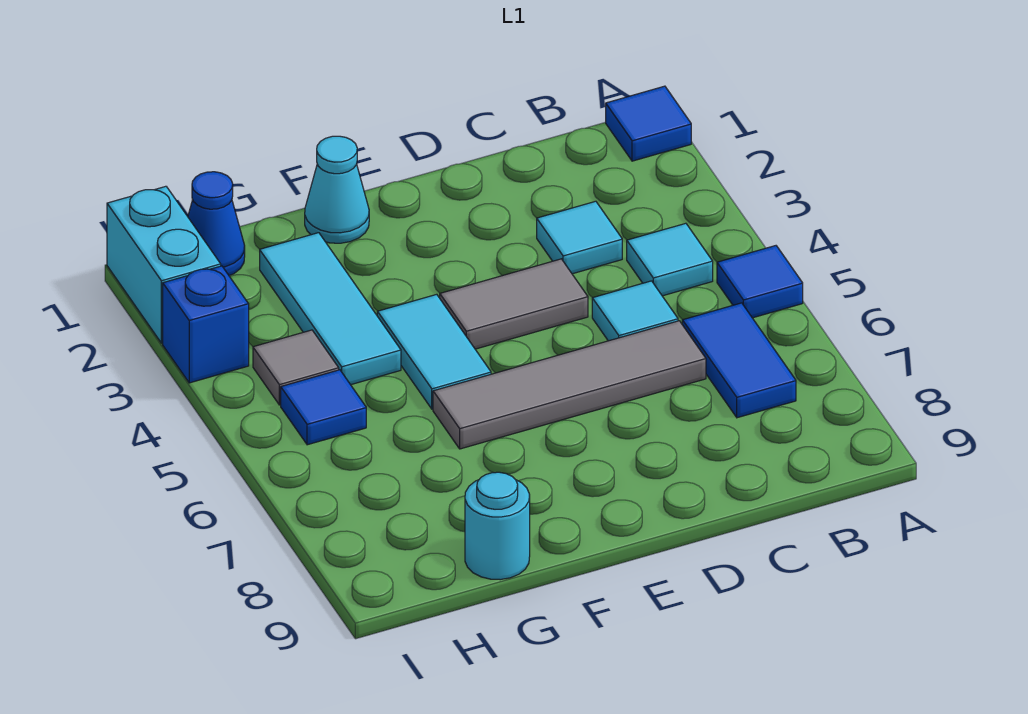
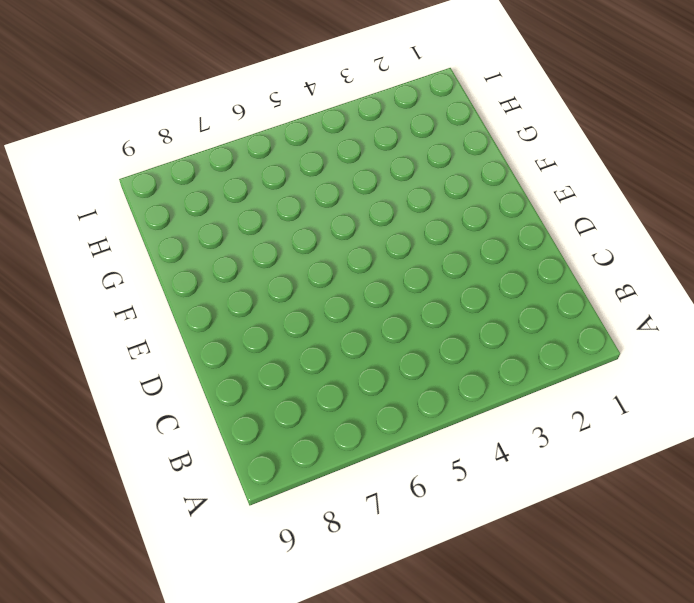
none -> blue 1x1 tile [606,86,691,161]
none -> blue 1x1 tile [717,246,803,318]
none -> cyan 1x1 tile [627,223,713,296]

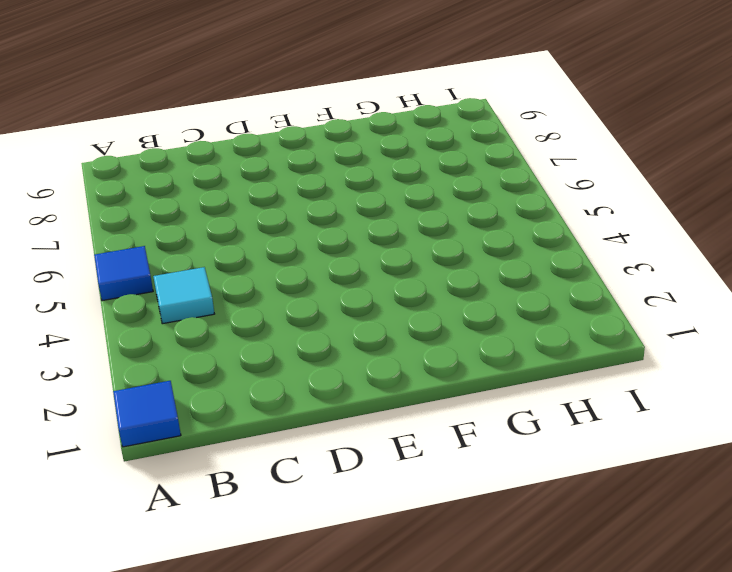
none -> blue 1x2 tile [682,303,796,418]
none -> cyan 1x1 tile [537,201,622,274]
none -> cyan 1x1 tile [592,281,678,341]

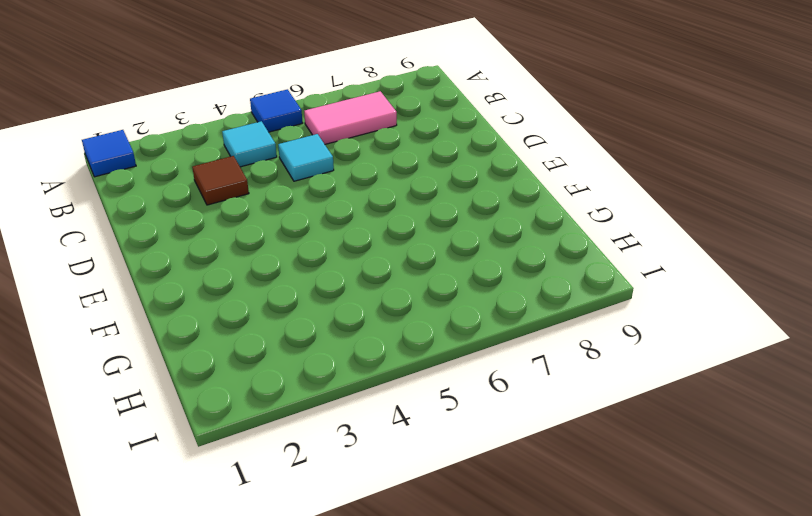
pink 1x2 tile [304,91,397,144] -> blue 1x2 tile [682,303,796,418]
brown 1x1 tile [192,156,249,205] -> cyan 1x1 tile [537,201,622,274]
none -> grey 1x4 tile [433,321,706,449]
none -> grey 1x2 tile [440,259,588,349]
none -> cyan 1x1 cone [305,136,369,243]

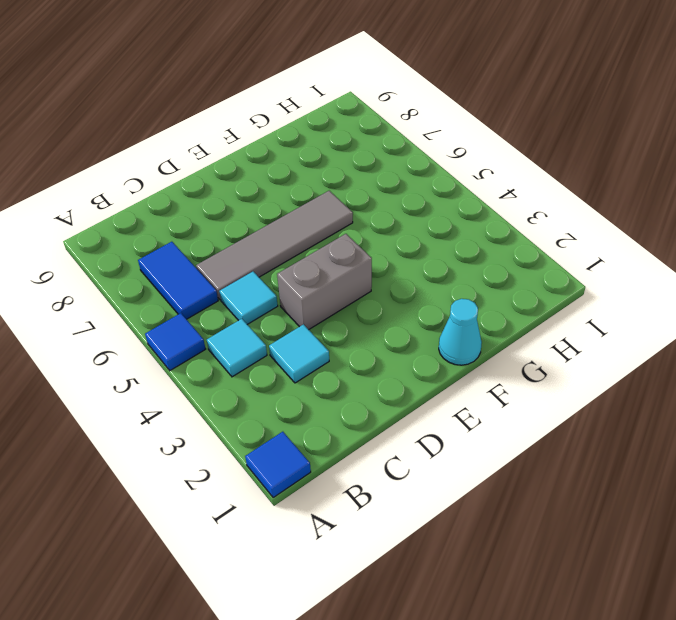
grey 1x2 brick [277,234,372,330] -> grey 1x2 tile [440,259,588,349]
none -> cyan 1x2 tile [377,294,491,409]
none -> cyan 1x3 tile [260,233,401,385]
none -> cyan 1x1 round brick [465,472,530,580]

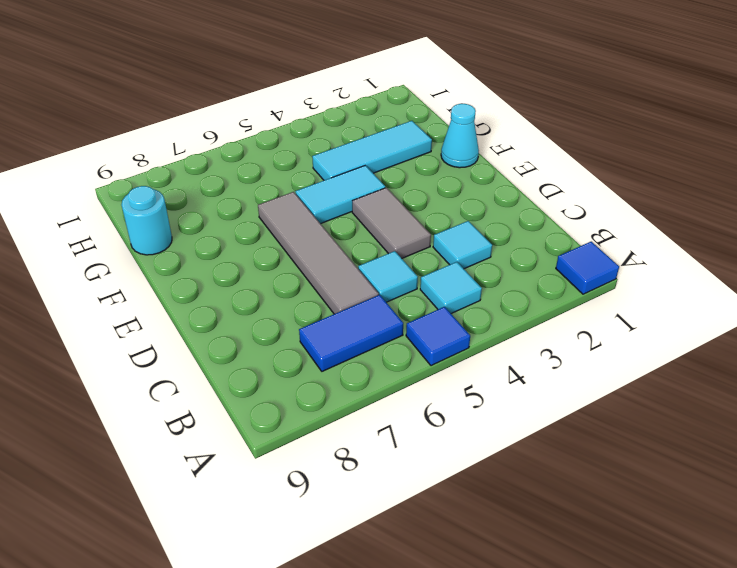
none -> blue 1x1 cone [188,172,245,276]
none -> grey 1x1 tile [253,330,339,405]
none -> blue 1x1 tile [281,370,366,445]

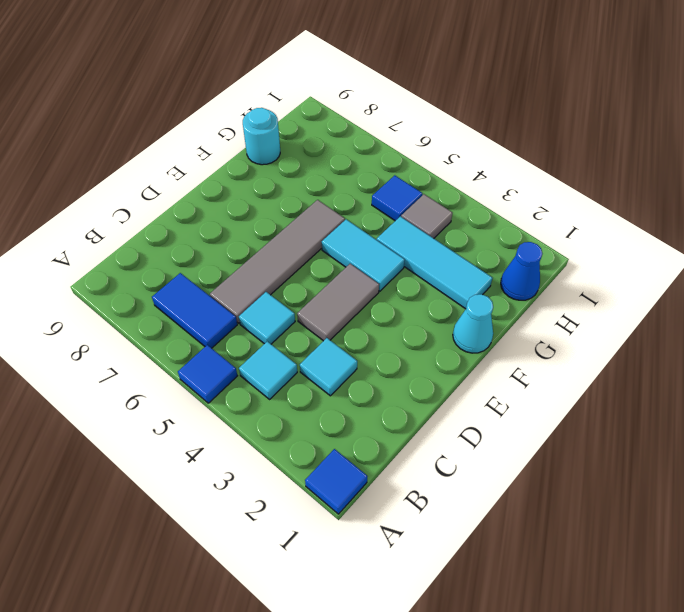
none -> cyan 1x2 brick [107,186,221,343]
none -> blue 1x1 brick [163,266,249,383]

